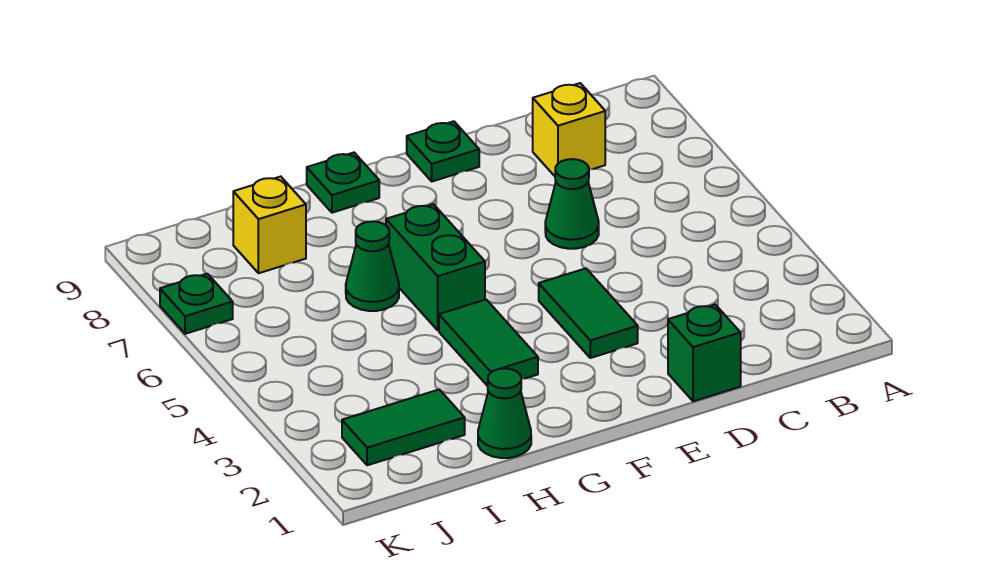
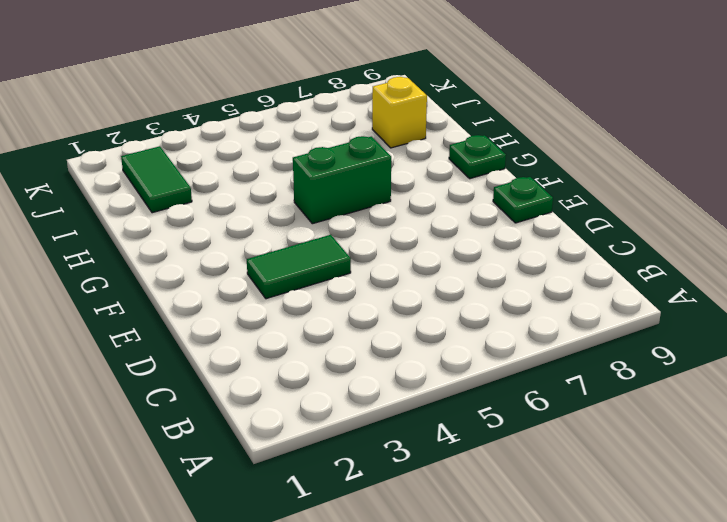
none -> yellow 1x1 brick [533,83,605,176]
none -> green 1x1 brick [668,305,741,401]
none -> green 1x1 cone [545,159,599,249]

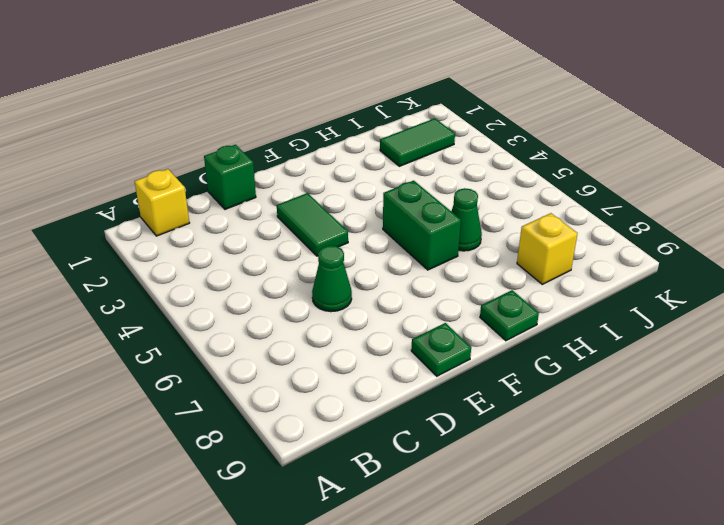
yellow 1x1 brick [134,169,189,236] -> yellow 1x1 brick moved to [533,83,605,176]
none -> green 1x2 tile [439,300,538,386]
none -> green 1x1 cone [478,369,531,458]
none -> green 1x1 plate [160,274,233,334]

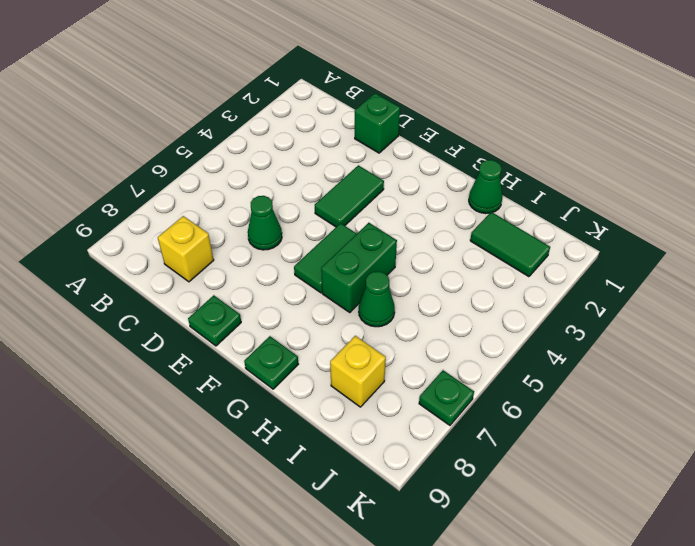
green 1x2 tile [294,223,357,293] -> green 1x2 tile moved to [439,300,538,386]

